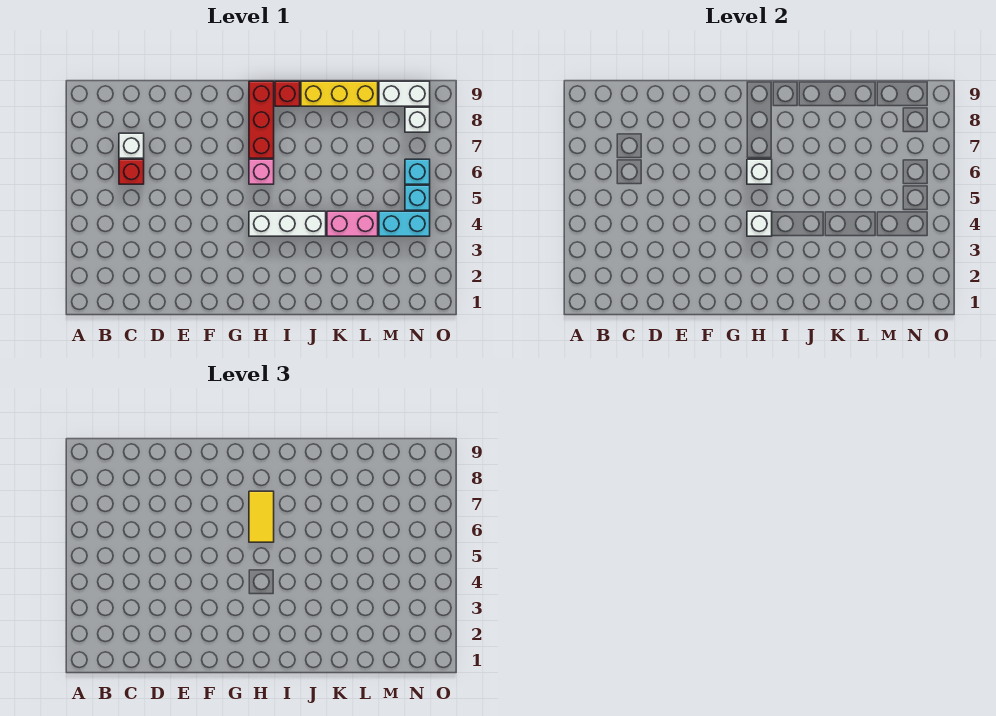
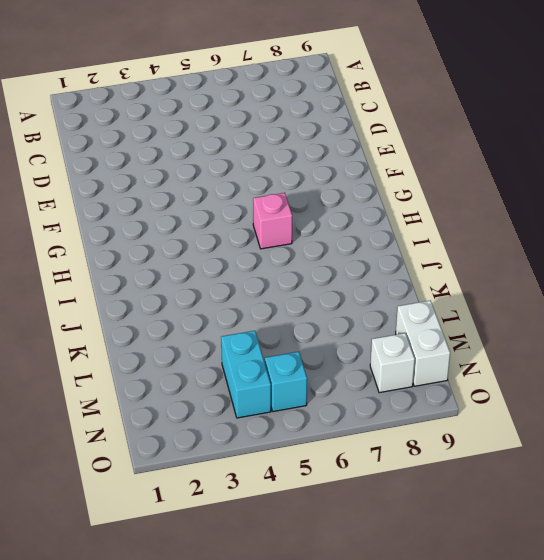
none -> red 1x1 brick [119,159,144,184]
none -> white 1x1 brick [119,133,144,158]
none -> white 1x3 brick [249,211,326,236]

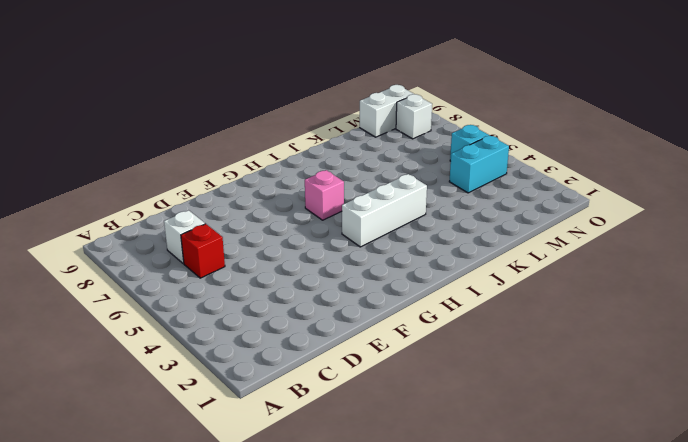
none -> red 1x3 brick [249,81,274,158]
none -> red 1x1 brick [275,81,300,106]
none -> yellow 1x3 brick [301,81,378,106]

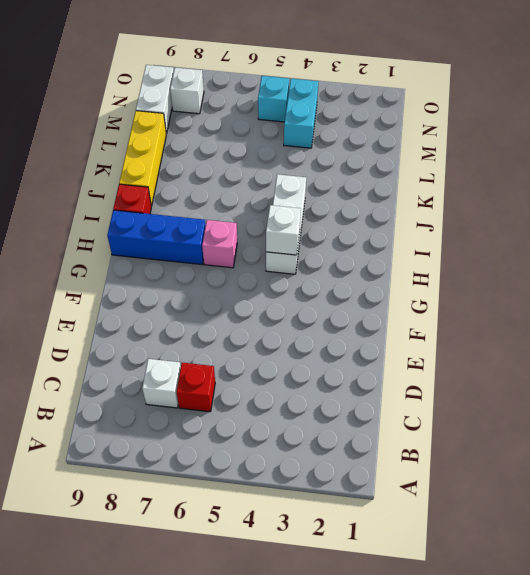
blue 1x3 brick [107,210,206,264] -> red 1x3 brick [249,81,274,158]
none -> pink 1x2 brick [327,211,378,236]
none -> cyan 1x1 brick [405,159,430,184]
none -> white 1x1 brick [747,159,772,184]

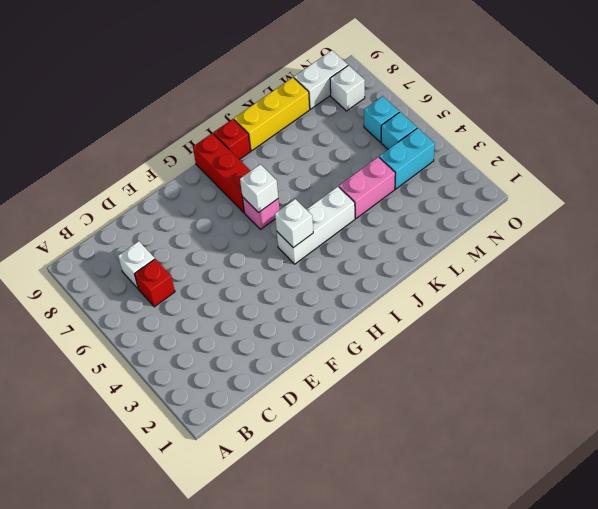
none -> yellow 1x2 tile [249,491,274,542]

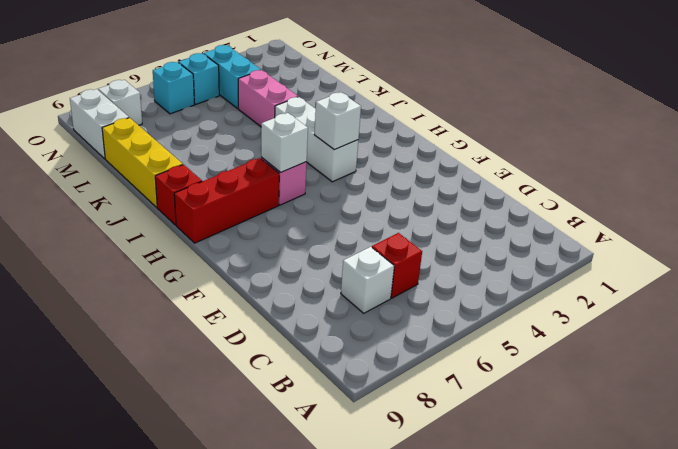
none -> yellow 1x2 tile [249,491,274,542]

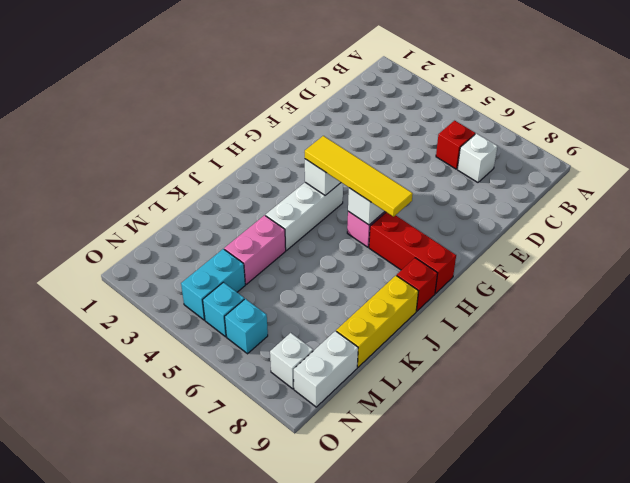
yellow 1x4 tile [305,136,413,217] -> yellow 1x2 tile [249,491,274,542]

